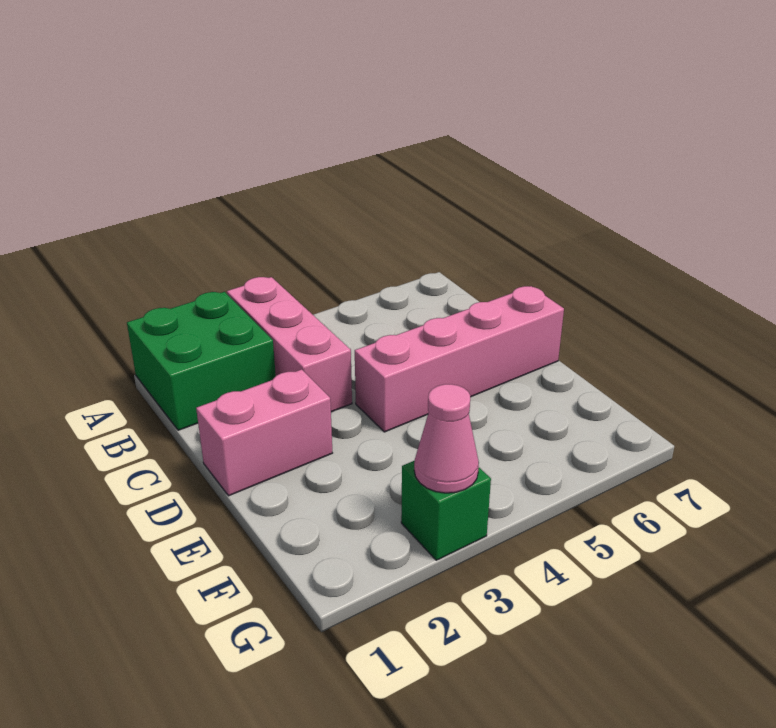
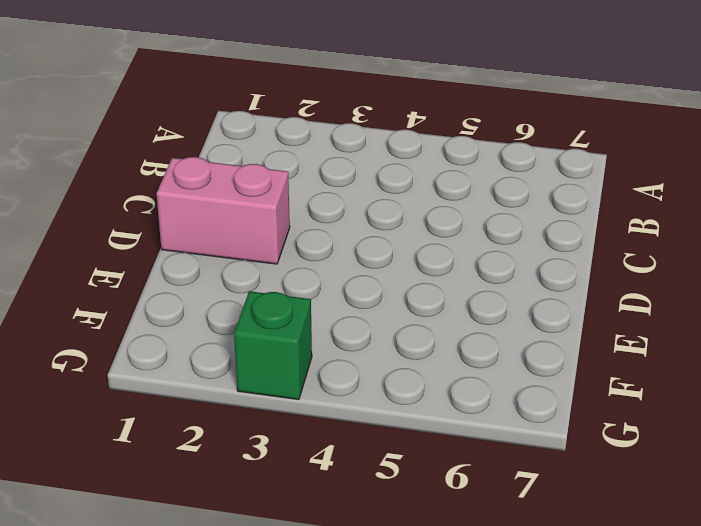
none -> green 2x2 brick [127,292,276,430]
none -> pink 1x3 brick [227,277,352,412]

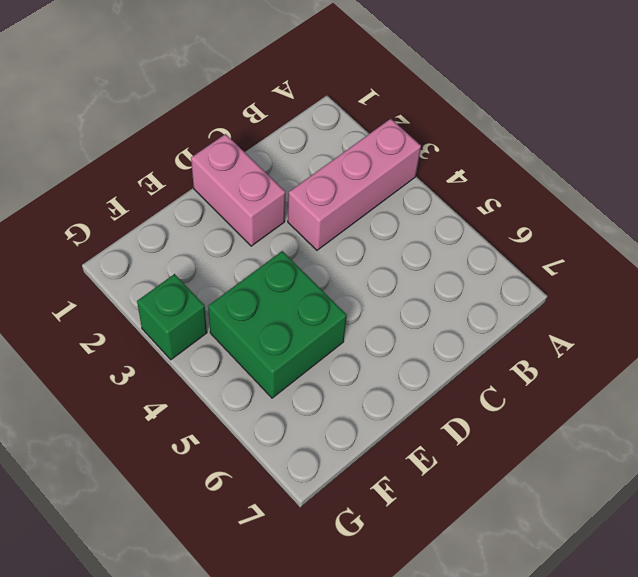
green 2x2 brick [208,251,347,398] -> green 2x2 brick moved to [127,292,276,430]
none -> pink 1x4 brick [355,286,564,432]
none -> pink 1x1 cone [414,384,479,493]

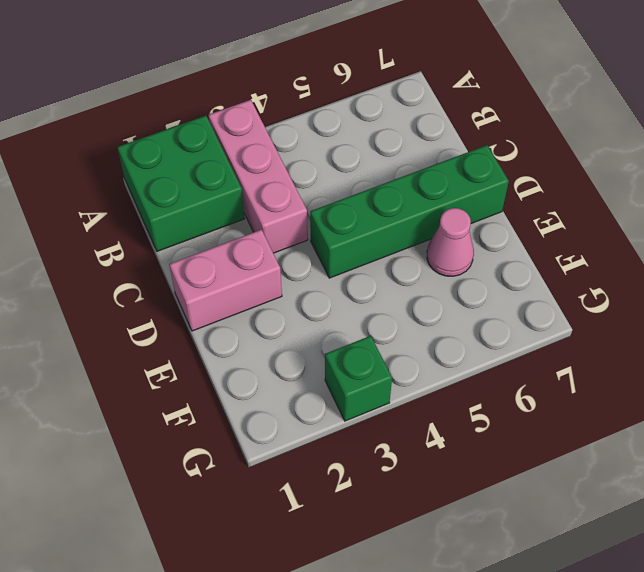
green 1x4 brick [310,145,509,278] -> pink 1x4 brick [355,286,564,432]
pink 1x1 cone [427,208,474,276] -> pink 1x1 cone moved to [414,384,479,493]

